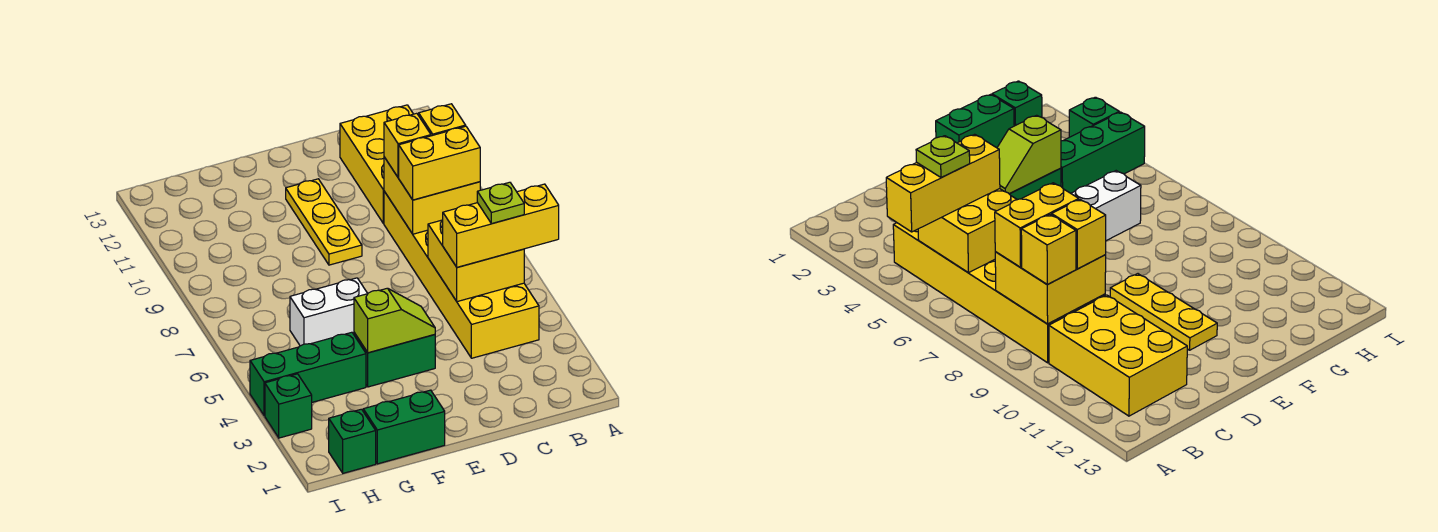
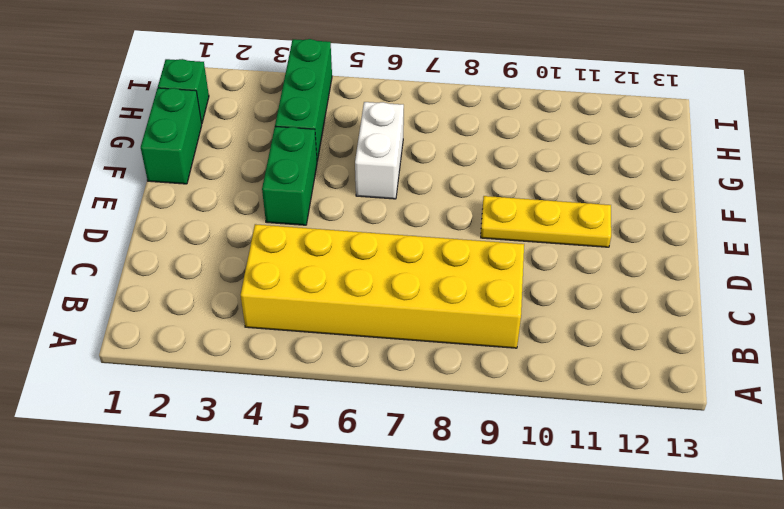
none -> yellow 2x3 brick [340,105,413,224]
none -> green 1x1 brick [265,374,312,438]
none -> yellow 2x2 brick [428,220,524,302]

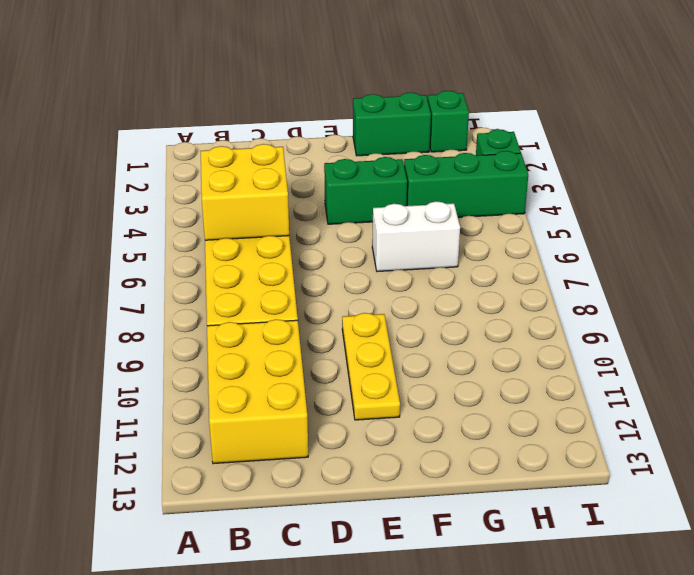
none -> yellow 2x2 brick [384,157,480,234]
none -> lime 1x2 slope [354,288,435,353]
none -> yellow 1x3 brick [443,184,559,267]

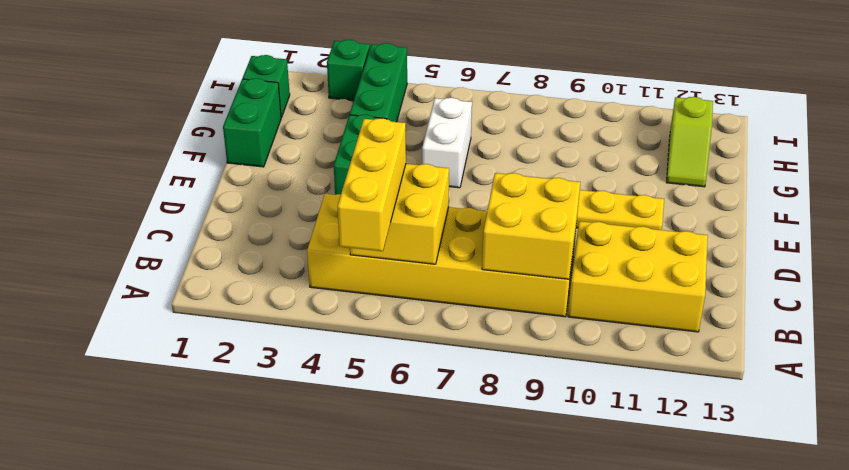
lime 1x2 slope [666,97,713,187] -> lime 1x2 slope moved to [354,288,435,353]
none -> yellow 1x2 brick [399,126,480,200]
none -> yellow 1x1 brick [419,104,466,136]
none -> yellow 1x1 brick [384,113,431,178]

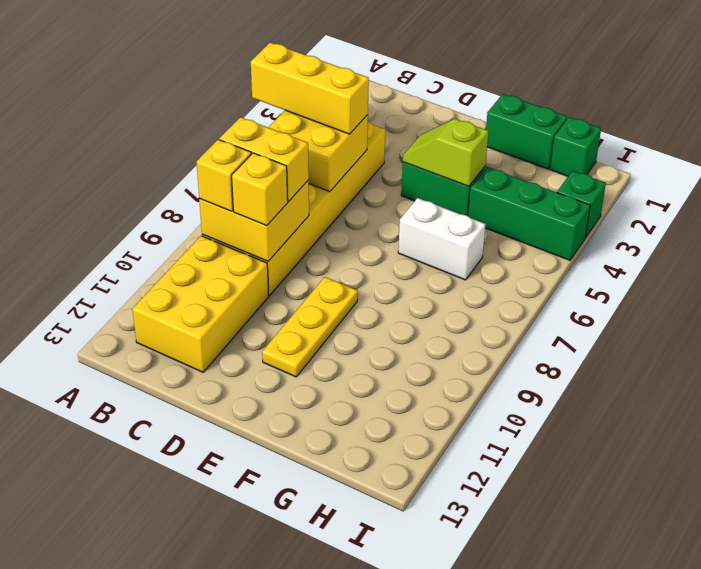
none -> lime 1x1 plate [477,182,524,224]

